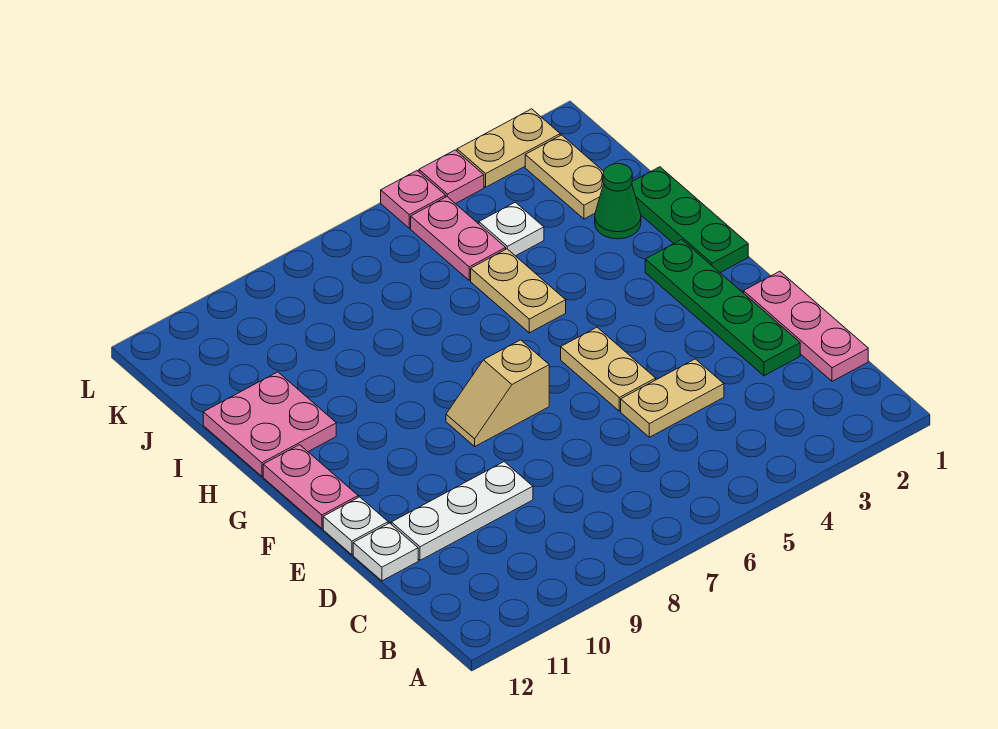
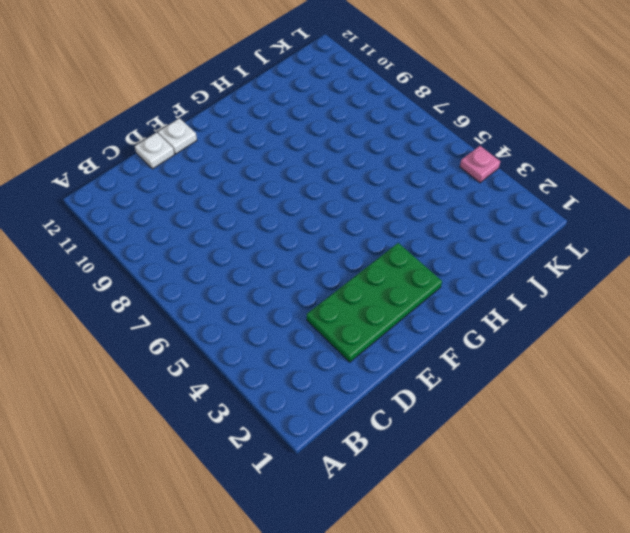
green 2x4 plate [307,243,442,362] -> green 1x4 plate [645,240,800,376]
none -> pink 1x3 plate [744,271,868,381]
none -> tan 1x2 plate [621,359,724,437]
none -> white 1x3 plate [391,462,533,560]

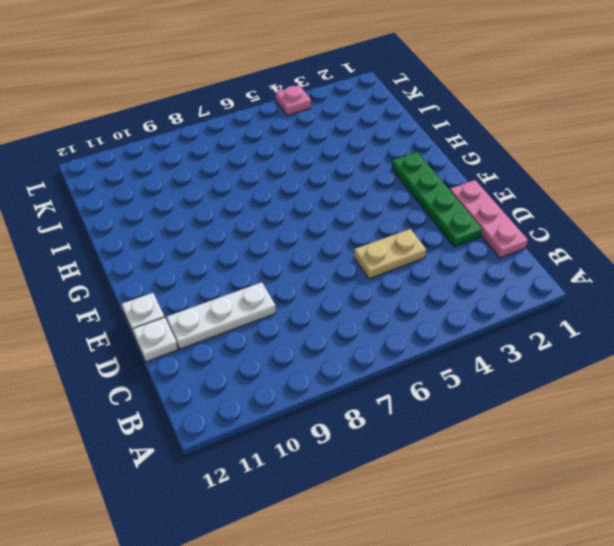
none -> tan 1x2 plate [561,327,656,411]
none -> tan 1x2 slope [446,340,549,446]
none -> pink 1x2 plate [263,445,358,529]

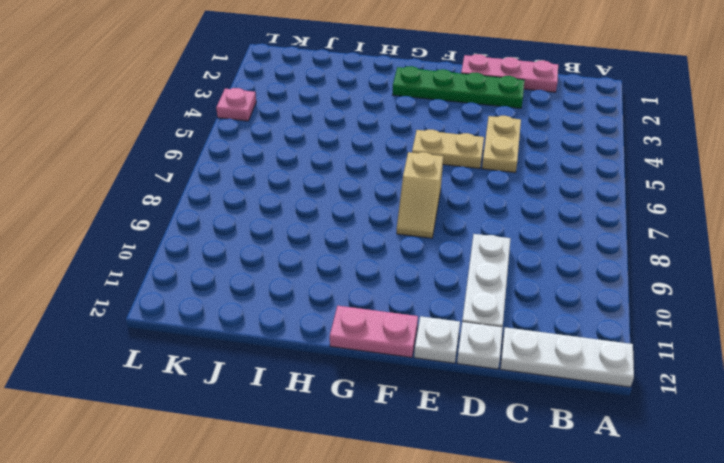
white 1x3 plate [500,327,634,387] -> none
none -> green 1x3 plate [632,167,748,273]
none -> tan 1x2 plate [471,249,566,333]
none -> pink 2x2 plate [203,372,336,476]

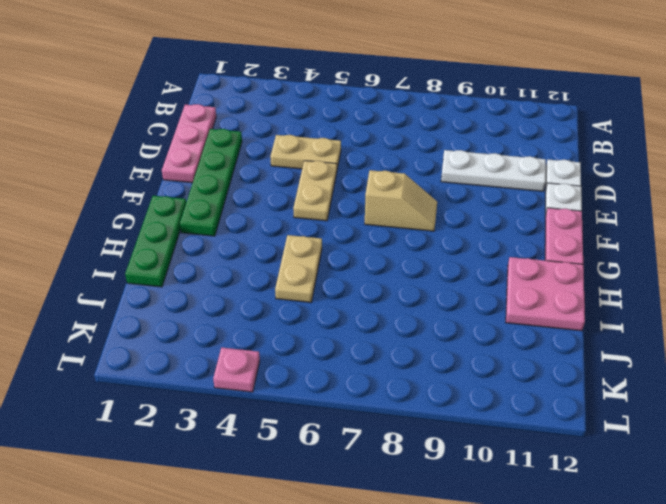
none -> green 1x1 cone [595,164,641,239]
none -> tan 1x2 plate [525,135,604,219]
none -> white 1x1 plate [479,202,544,256]

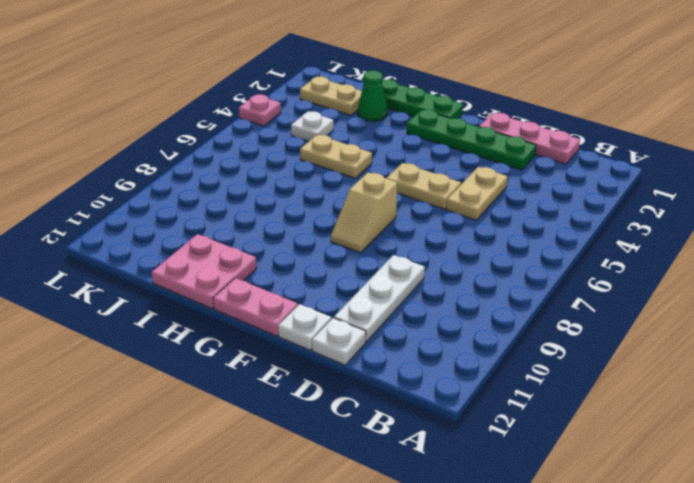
none -> pink 1x2 plate [411,197,506,280]
none -> tan 1x2 plate [457,109,560,187]
none -> pink 1x1 plate [381,171,446,228]

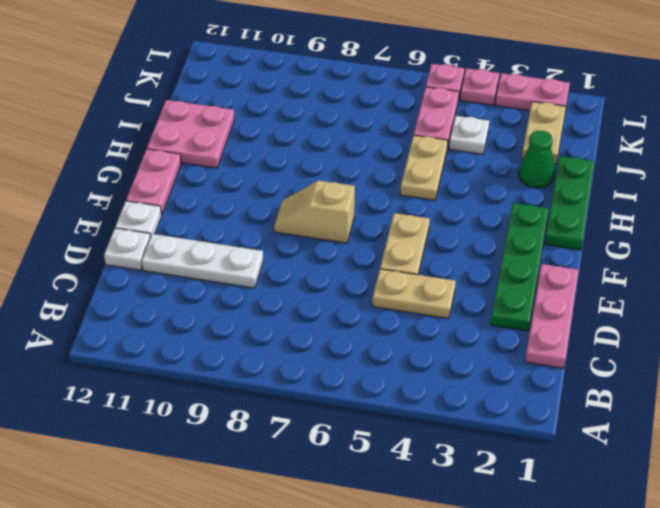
pink 1x2 plate [496,73,570,110] -> tan 1x2 plate [457,109,560,187]

